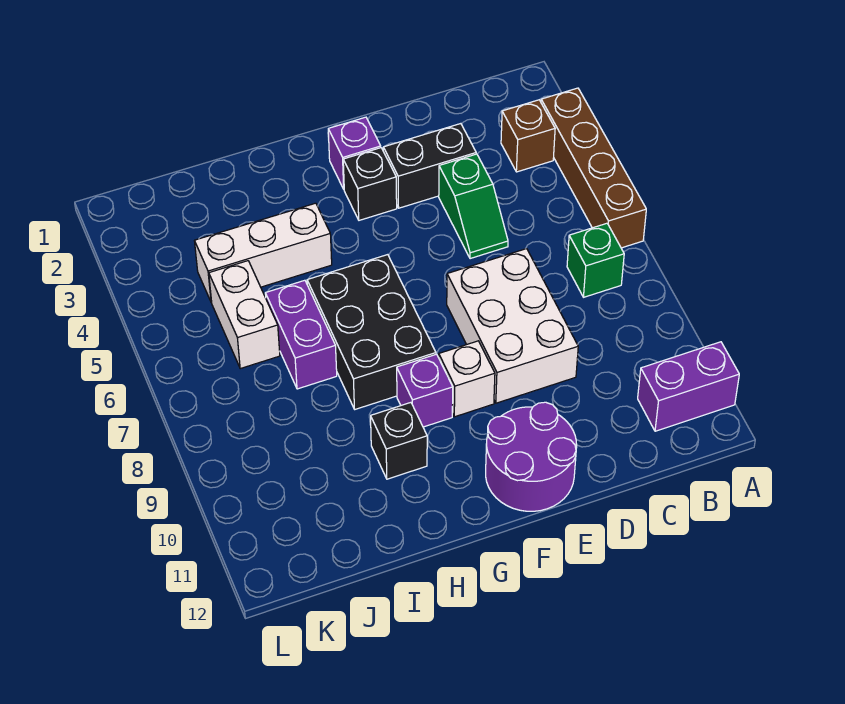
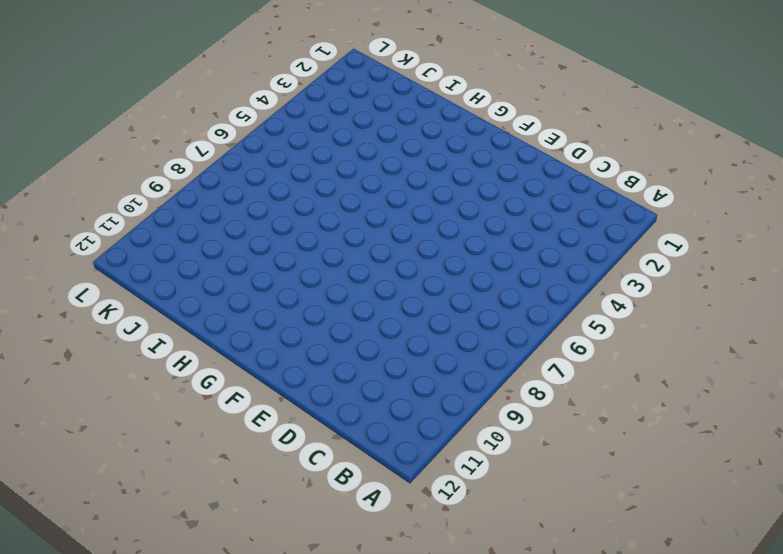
none -> brown 1x4 brick [541,88,646,248]
none -> purple 1x2 brick [638,342,739,431]
none -> brown 1x1 brick [501,100,555,172]

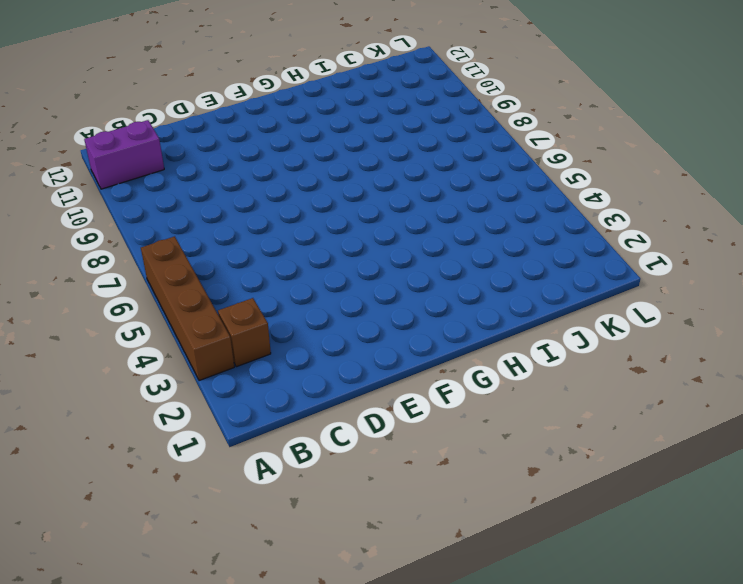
none -> green 1x1 brick [567,223,624,297]
none -> black 1x2 brick [383,124,476,208]
none -> green 1x2 slope [439,154,508,259]

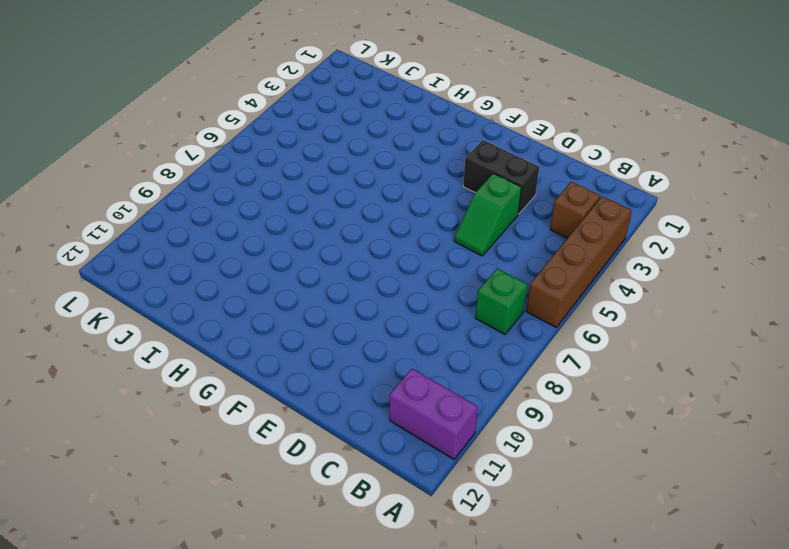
none -> white 2x3 brick [447,249,578,403]
none -> purple 2x2 round brick [486,402,577,511]
none -> purple 1x1 brick [328,117,381,189]

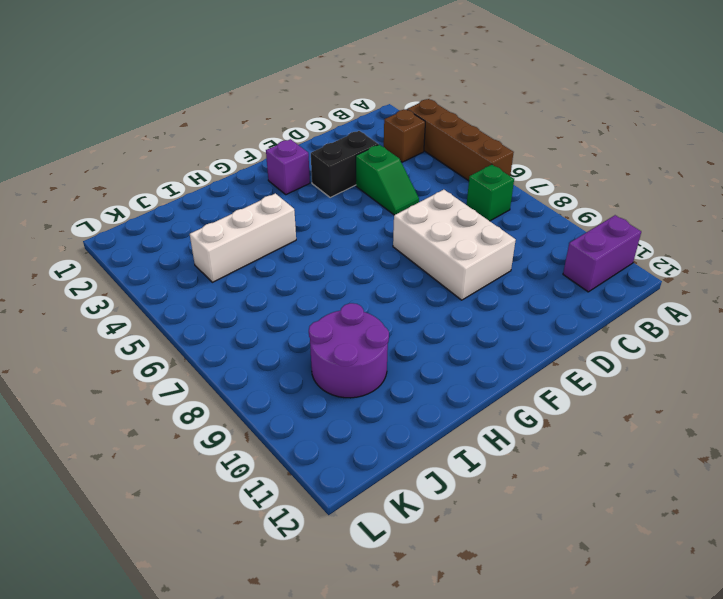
purple 2x2 round brick [309,303,389,398] -> purple 2x2 round brick moved to [486,402,577,511]
none -> black 1x1 brick [343,148,397,220]
none -> white 1x1 brick [439,341,495,417]
none -> black 2x3 brick [307,255,436,409]

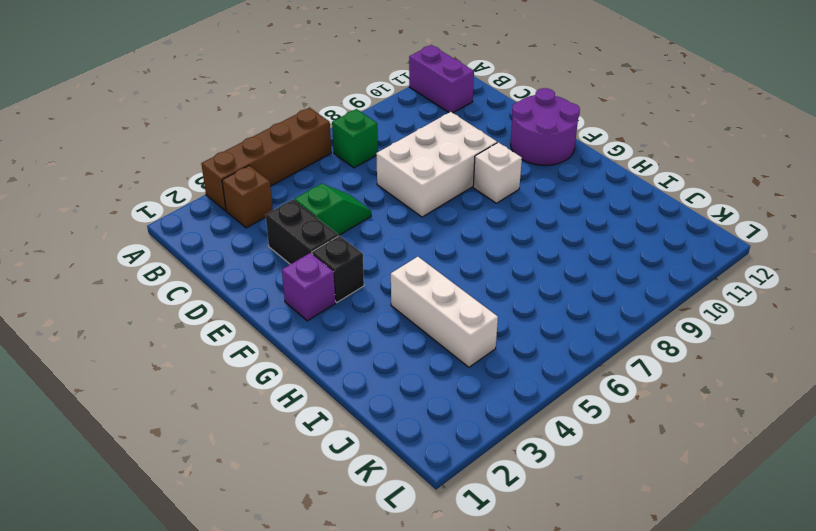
none -> black 2x3 brick [307,255,436,409]
none -> purple 1x1 brick [397,354,453,427]
none -> black 1x1 brick [371,403,427,479]

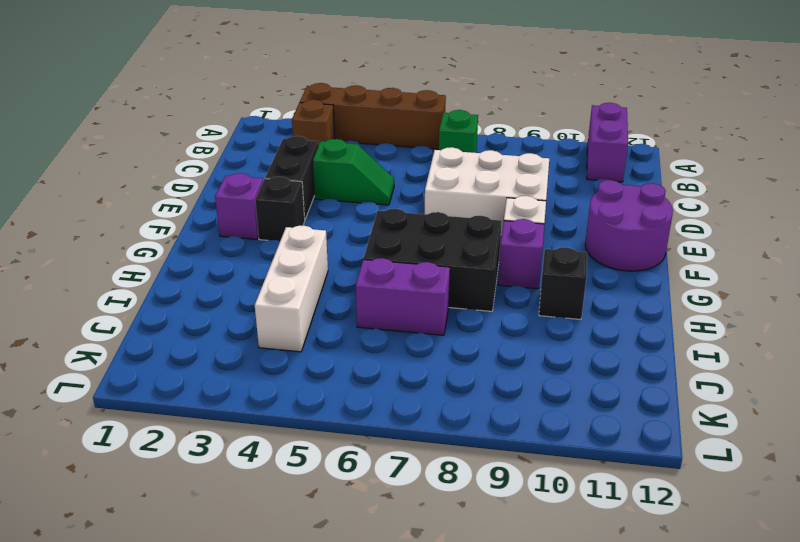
none -> white 1x2 brick [209,261,280,369]

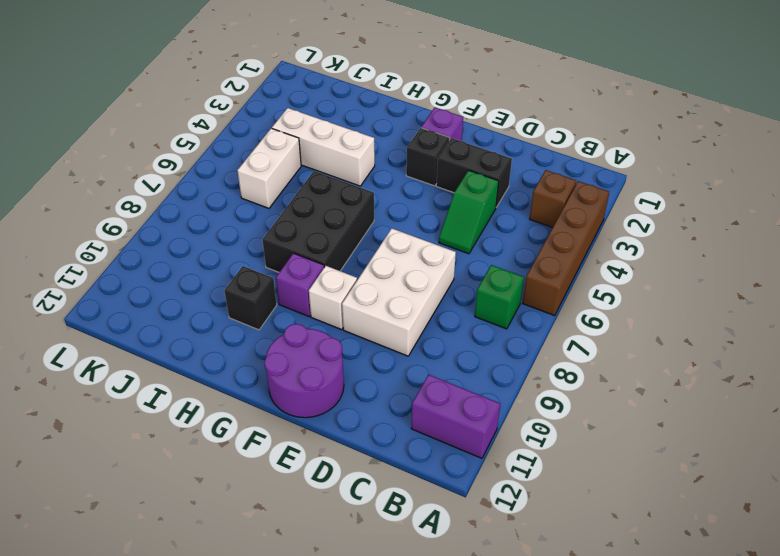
none -> purple 1x2 brick [265,280,337,389]

